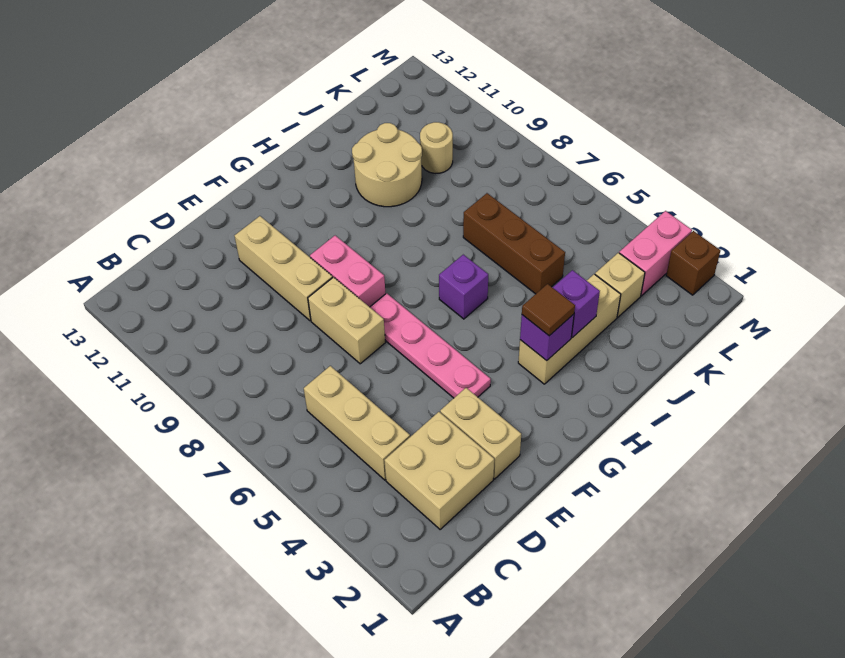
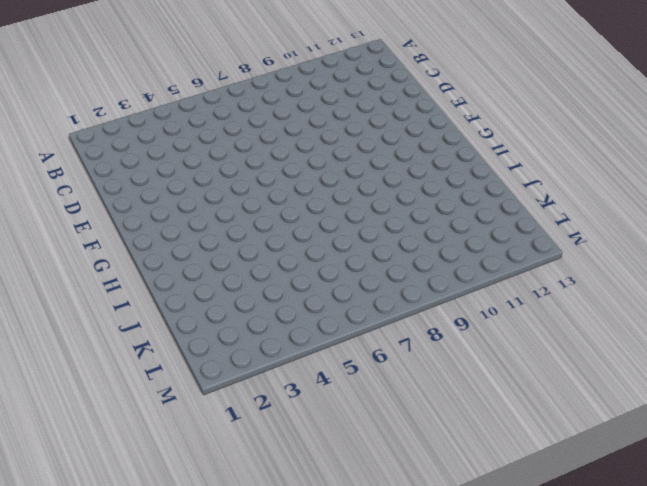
none -> tan 2x2 brick [384,412,494,529]
none -> tan 1x3 brick [304,366,410,480]
none -> tan 1x2 brick [440,388,521,479]

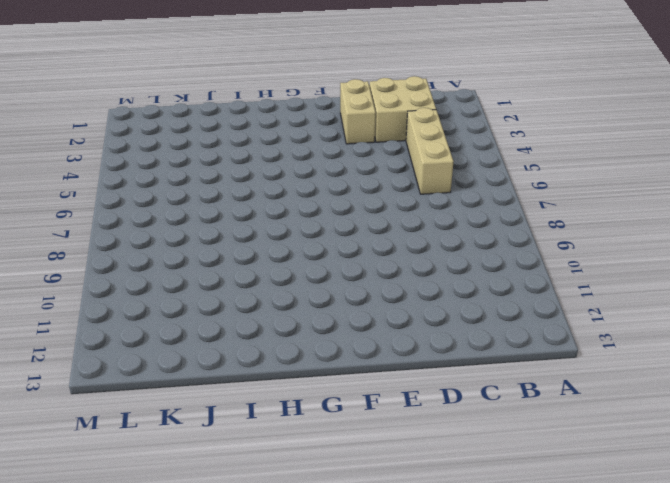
none -> tan 1x2 brick [308,277,385,364]
none -> tan 1x3 brick [235,216,332,321]
none -> pink 1x4 plate [370,293,491,398]

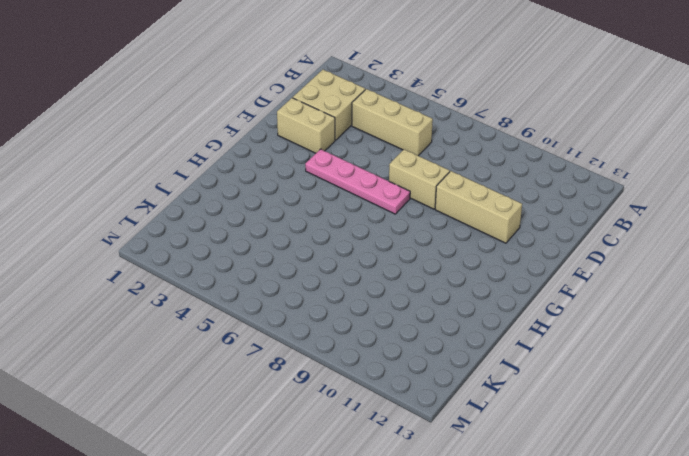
none -> pink 1x2 brick [310,236,386,307]
none -> tan 1x3 brick [518,274,621,384]
none -> purple 1x1 brick [439,255,488,319]

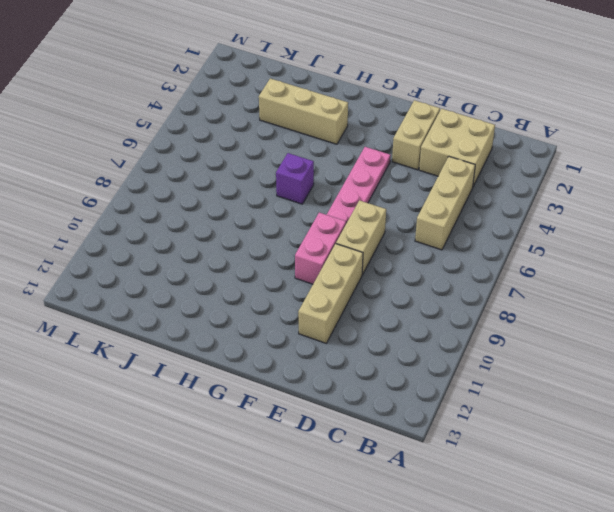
none -> tan 2x2 round brick [352,123,422,207]
none -> brown 1x3 brick [463,193,565,294]
none -> tan 1x1 brick [595,253,645,317]

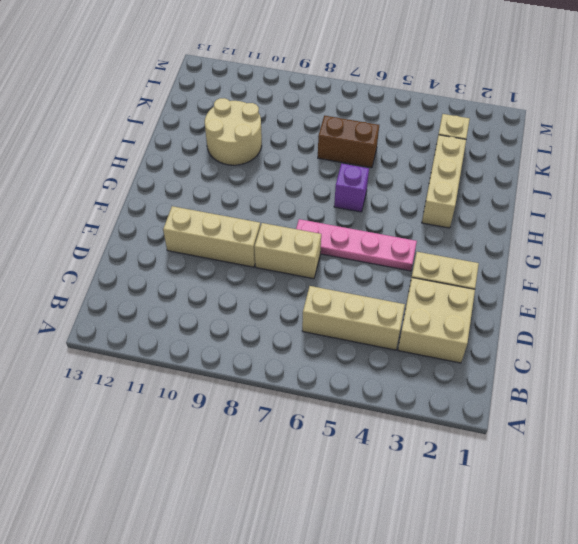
brown 1x2 brick [318,116,379,168] -> brown 1x3 brick [463,193,565,294]
none -> pink 1x2 brick [310,236,386,307]
none -> tan 1x1 round brick [420,122,453,173]
none -> pink 1x2 brick [619,211,692,296]

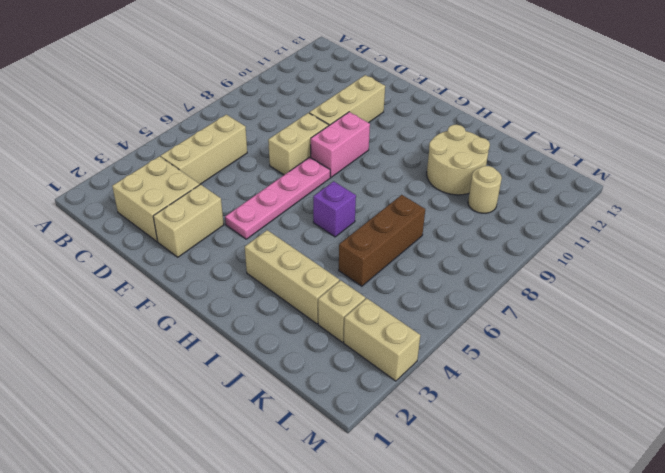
tan 1x2 brick [344,298,420,381] -> pink 1x2 brick [619,211,692,296]
none -> brown 1x1 brick [666,231,720,295]
none -> purple 1x1 brick [520,314,574,361]
none -> purple 1x1 brick [552,270,600,338]

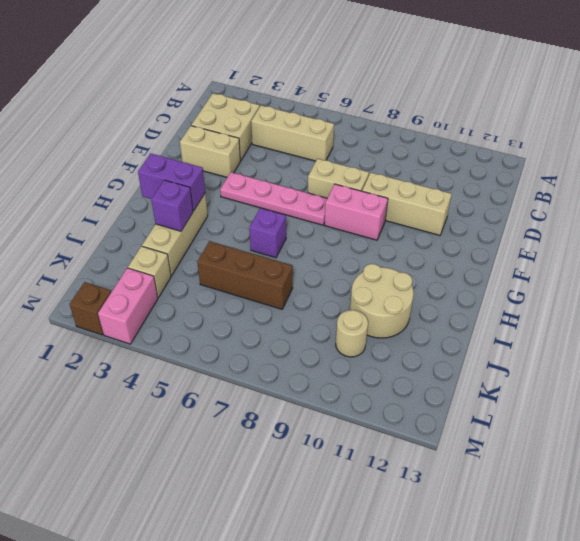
purple 1x2 brick [138,154,205,211] -> purple 1x1 brick [520,314,574,361]
none -> brown 1x1 tile [522,284,575,336]

